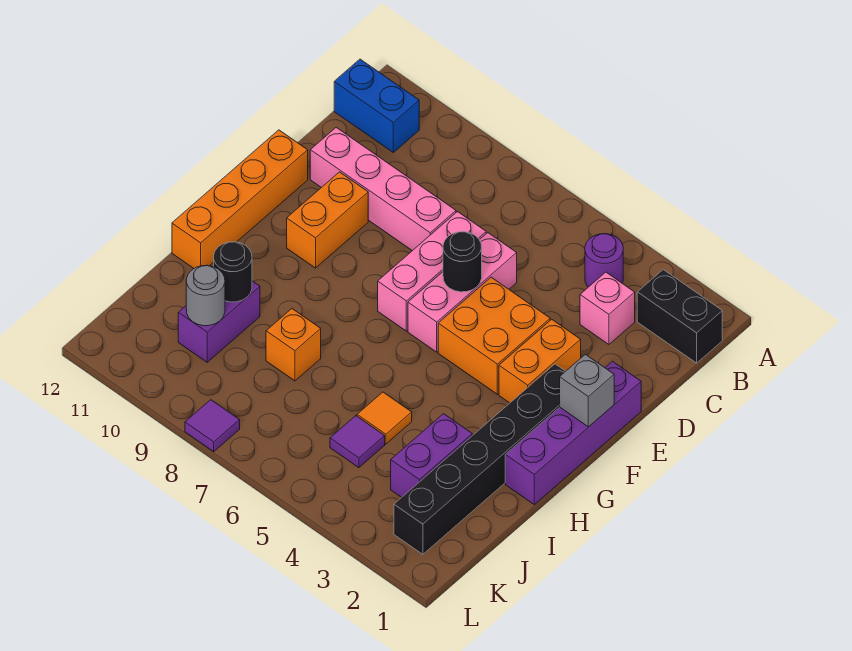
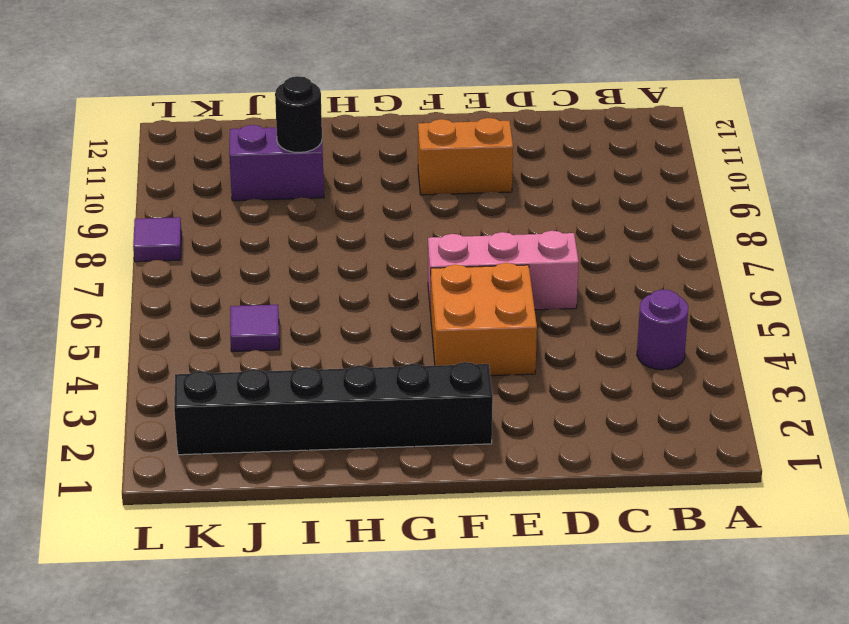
none -> black 1x2 brick [637,270,722,363]
none -> blue 1x2 brick [334,59,419,152]
none -> pink 1x1 brick [580,272,635,344]

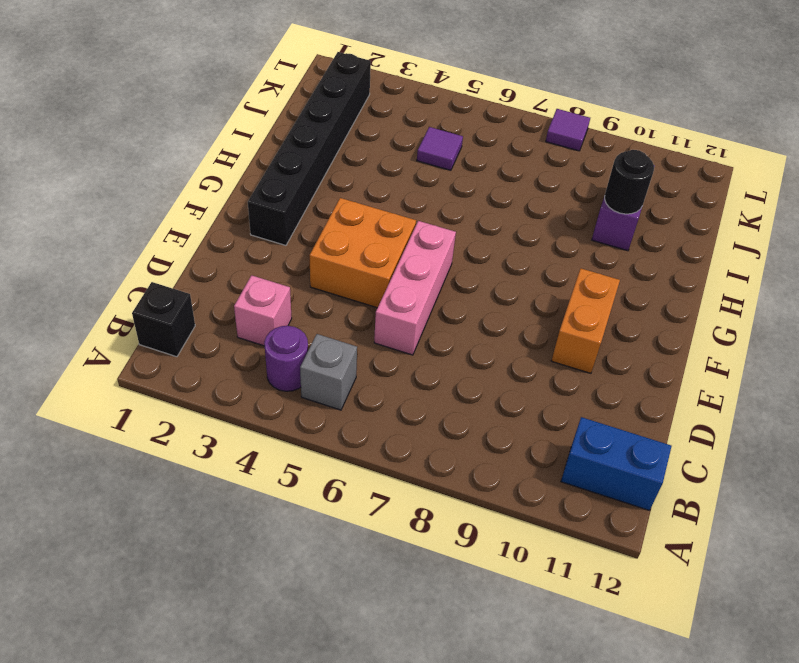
black 1x1 brick [132,282,195,357] -> black 1x2 brick [637,270,722,363]
grey 1x1 brick [300,334,357,410] -> grey 1x1 brick moved to [560,354,614,427]
none -> pink 1x3 brick [378,212,486,331]
none -> pink 1x4 brick [310,127,456,251]
none -> purple 1x4 brick [505,361,641,504]

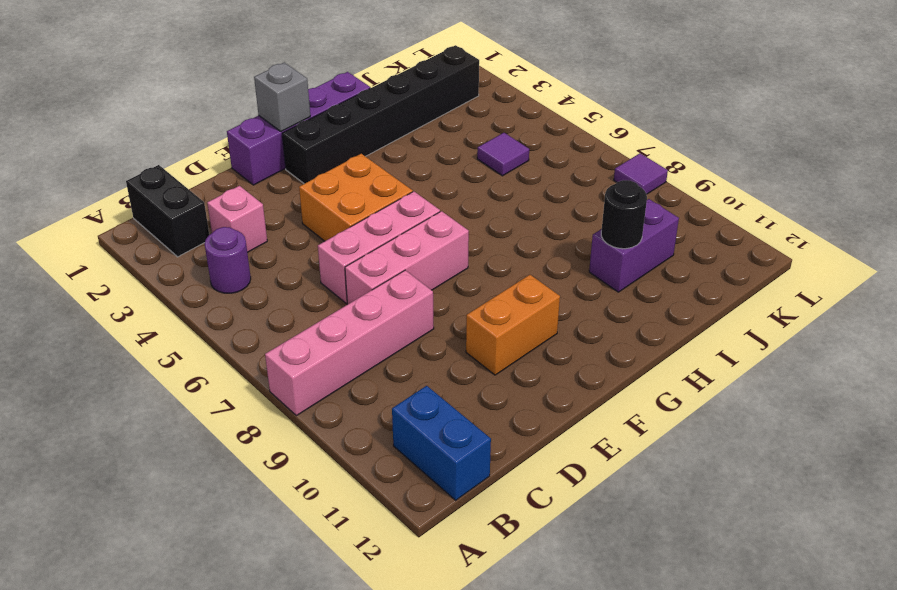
pink 1x4 brick [265,270,434,416] -> pink 1x4 brick turned to [310,127,456,251]
none -> orange 1x2 brick [499,319,581,403]
none -> orange 1x4 brick [172,130,308,268]
none -> purple 1x2 brick [391,414,472,497]

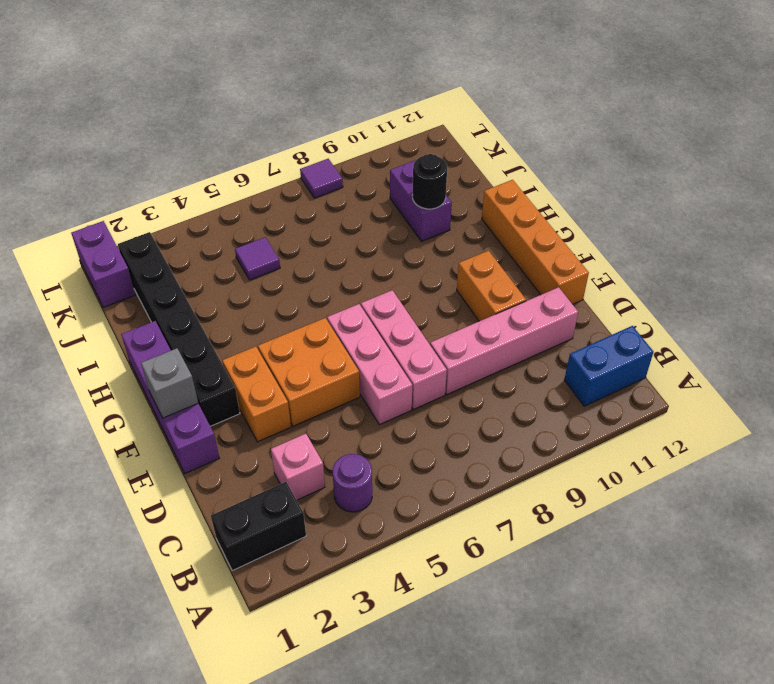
purple 1x2 brick [71,221,135,308] -> purple 1x2 brick moved to [391,414,472,497]
none -> orange 1x1 tile [357,392,412,444]
none -> orange 1x1 brick [266,309,321,381]
none -> black 1x1 round brick [443,232,482,292]

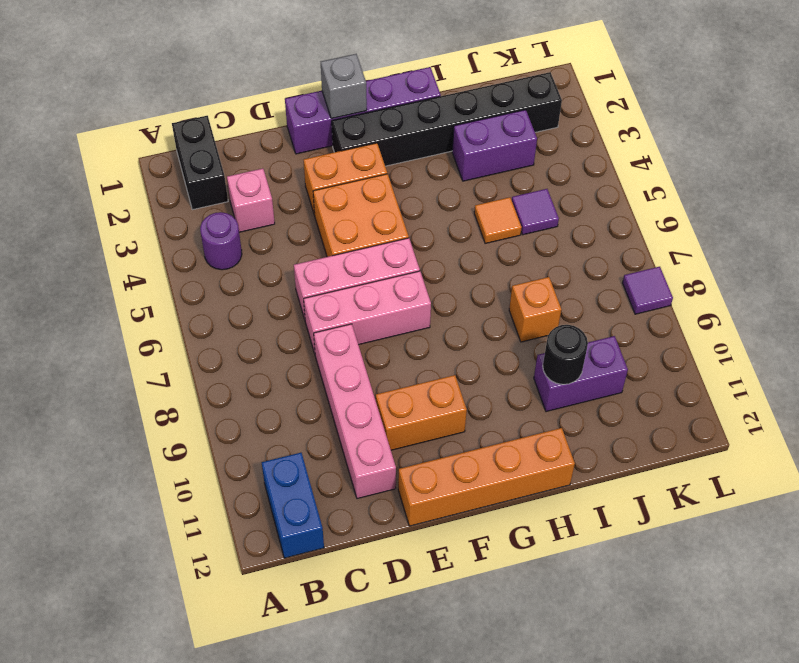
none -> black 1x1 round brick [443,232,482,292]
none -> grey 1x1 round brick [186,265,225,326]

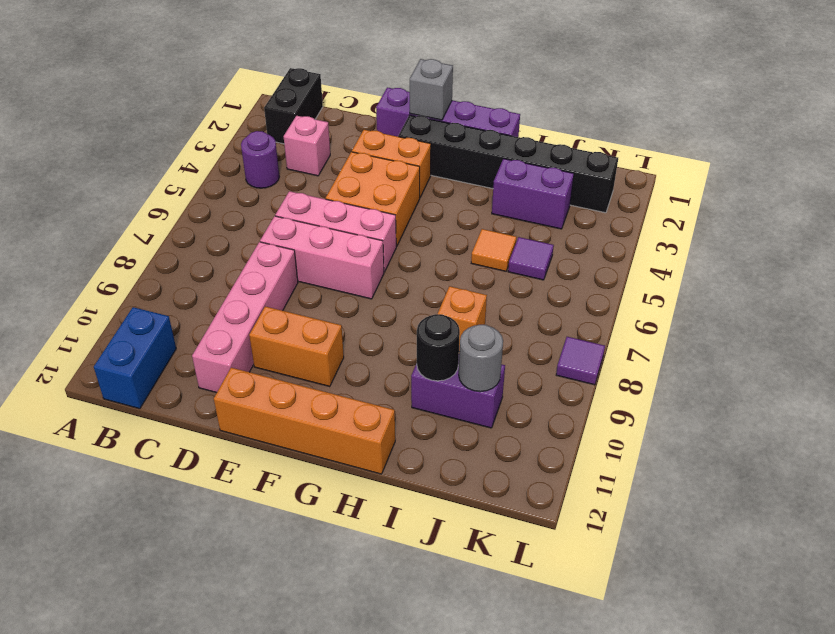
none -> black 1x1 round brick [443,232,482,292]

